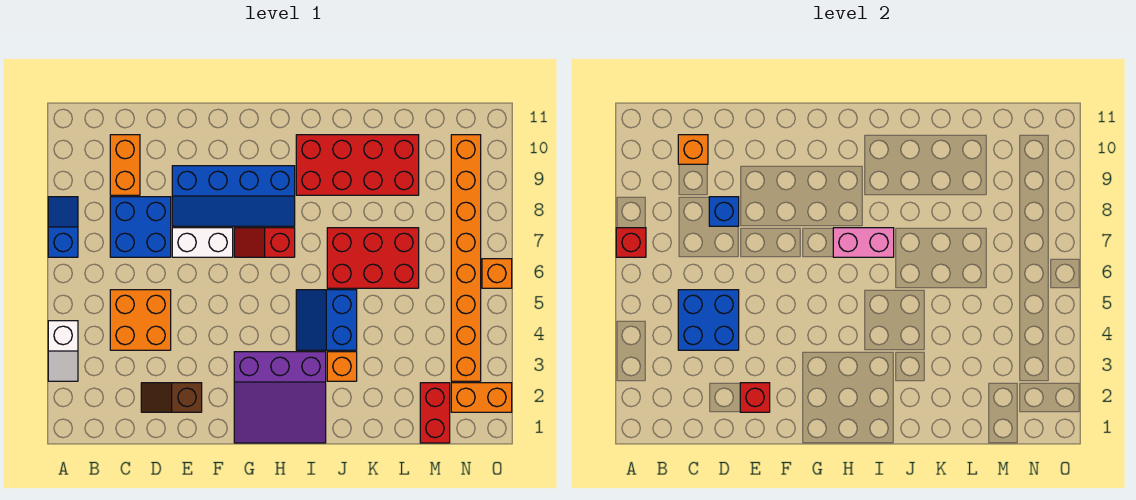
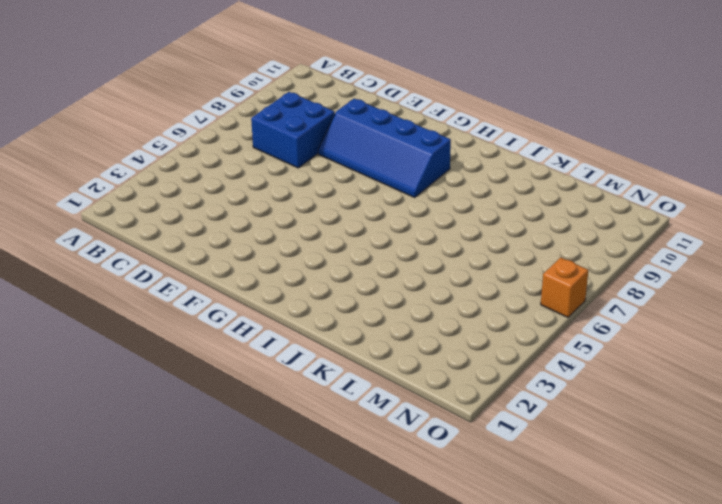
none -> white 1x2 slope [48,321,78,381]
none -> blue 1x2 slope [48,197,78,257]
none -> orange 2x2 brick [110,290,171,350]

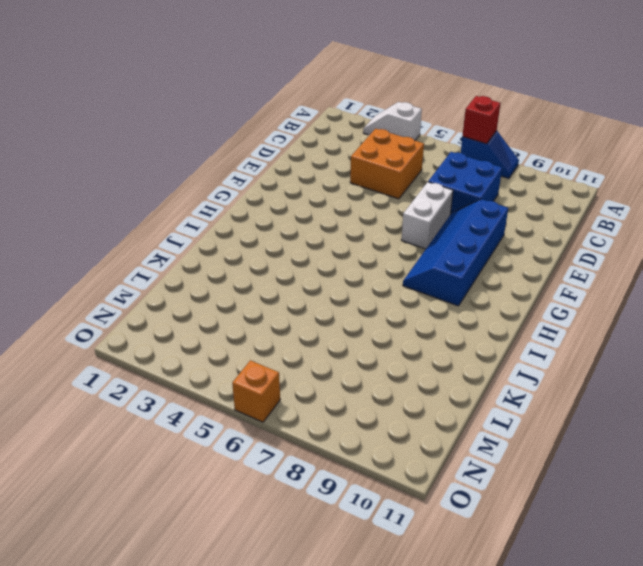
none -> orange 1x2 brick [110,135,140,195]
none -> brown 1x2 slope [141,383,202,412]
none -> purple 3x3 slope [234,352,326,443]

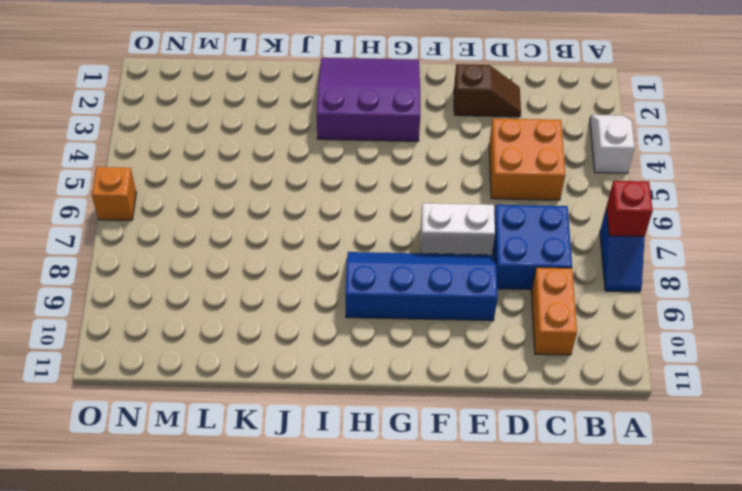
none -> red 1x2 slope [234,228,295,257]
none -> blue 2x2 slope [296,290,357,350]
none -> red 2x4 brick [296,135,419,195]

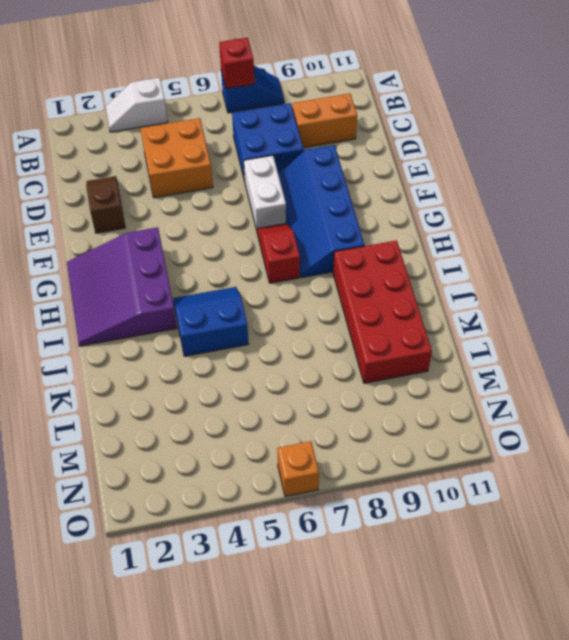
none -> orange 1x1 brick [327,352,357,381]
none -> red 2x3 brick [327,228,419,288]
none -> red 1x2 brick [420,383,450,443]

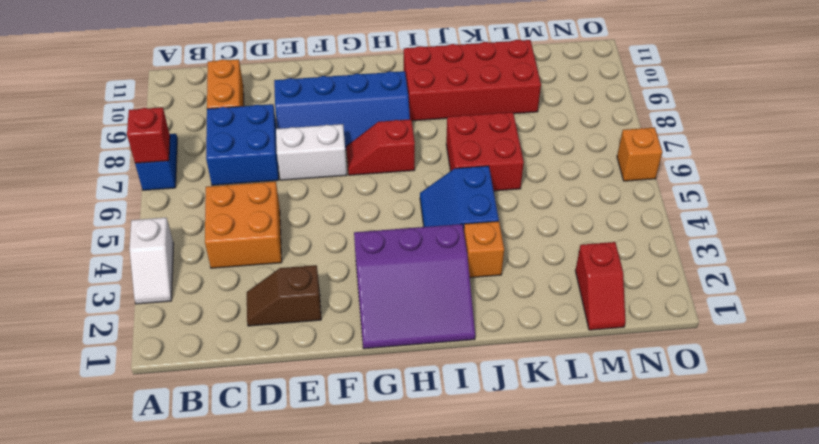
red 2x2 brick [446,112,524,191] -> red 2x3 brick [327,228,419,288]
red 1x2 slope [575,242,625,330] -> red 1x2 brick [420,383,450,443]
none -> orange 1x2 brick [451,383,512,412]
none -> orange 1x8 brick [451,135,481,381]
none -> blue 2x2 brick [678,290,739,350]

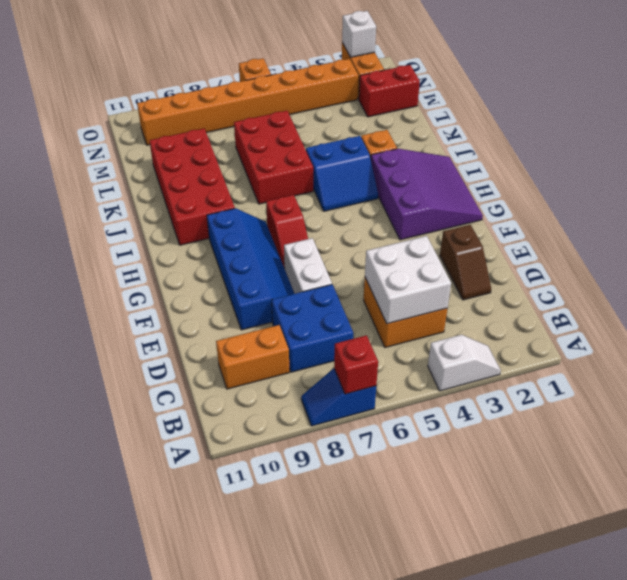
white 2x2 brick [365,236,451,324] -> blue 2x2 brick [678,290,739,350]
white 1x1 brick [342,11,376,57] -> none
none -> orange 1x1 brick [678,135,708,164]
none -> blue 1x1 brick [709,197,739,226]
none -> red 1x1 brick [740,383,770,412]

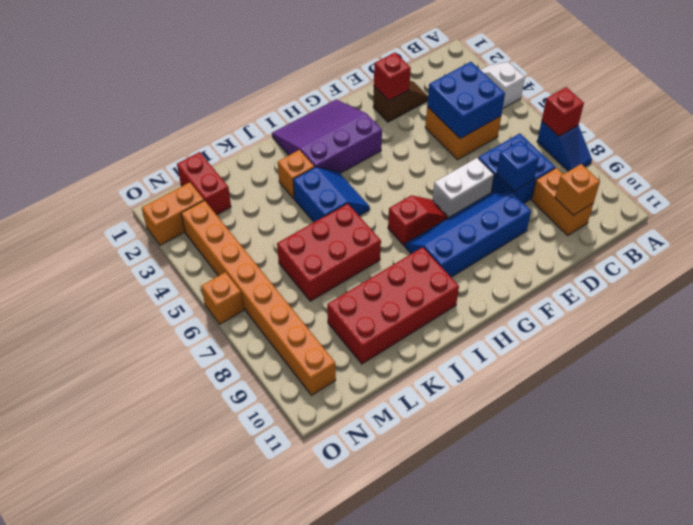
none -> pink 1x2 brick [833,228,894,257]

